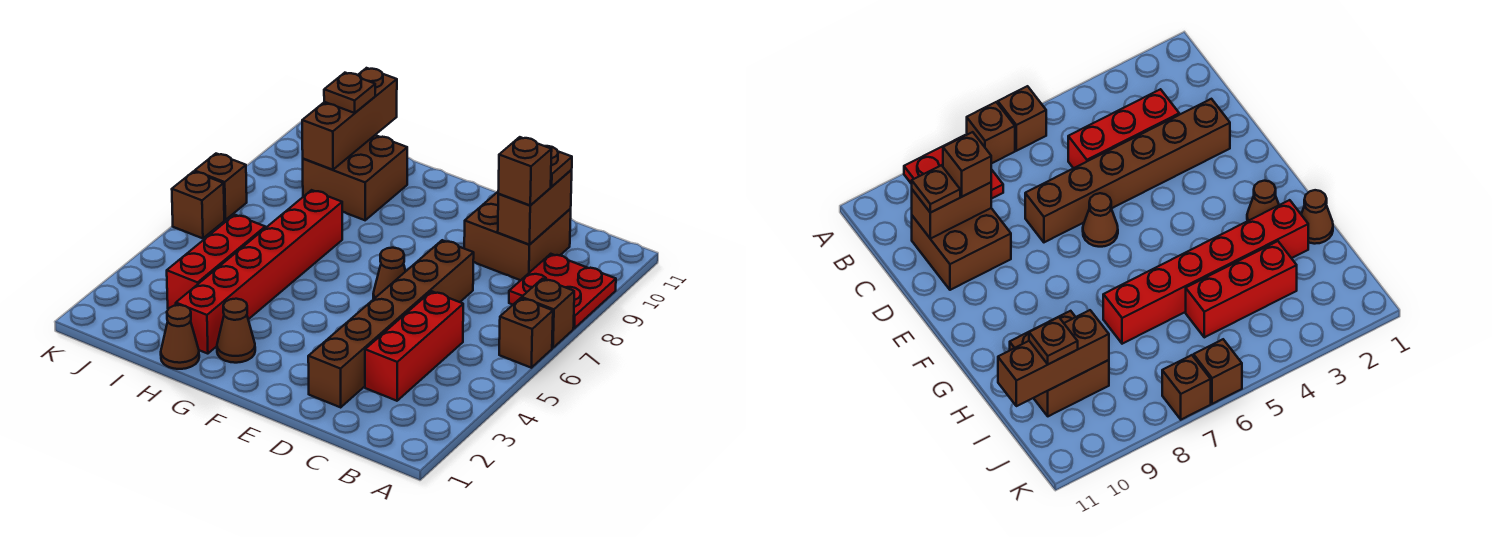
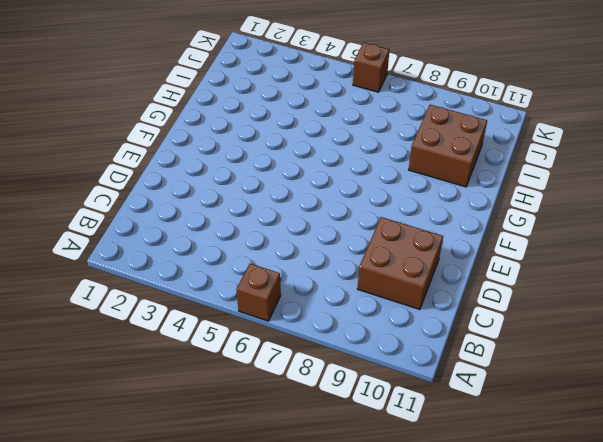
none -> brown 1x1 brick [522,279,574,348]
none -> red 2x2 plate [509,254,616,328]
none -> red 1x3 brick [365,291,463,401]

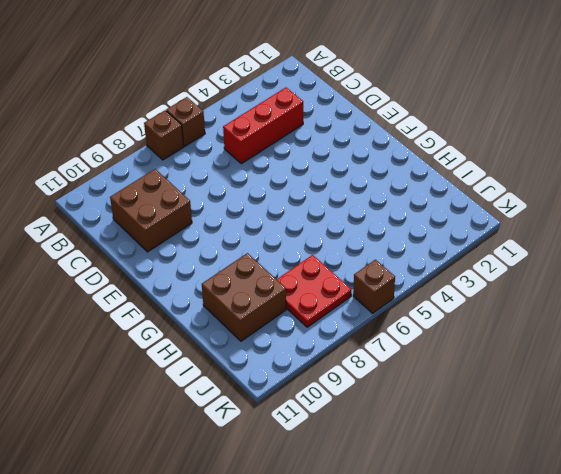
red 2x2 plate [276,255,351,327] -> red 2x2 plate moved to [509,254,616,328]
none -> brown 1x6 brick [308,240,474,407]
none -> brown 1x1 cone [373,248,406,299]
none -> brown 1x1 cone [217,299,255,363]

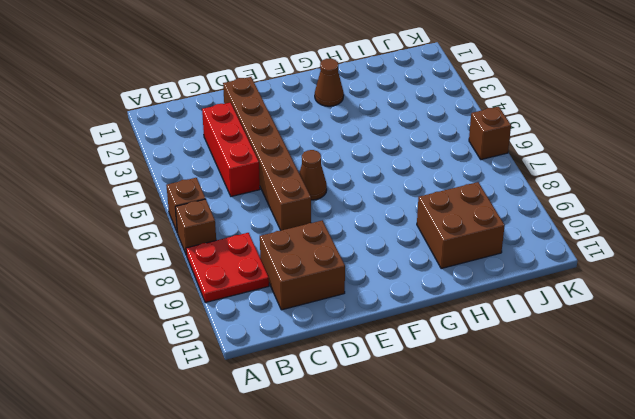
none -> brown 1x1 cone [161,305,199,369]
none -> red 1x6 brick [176,190,342,354]
none -> red 1x3 brick [167,215,265,309]

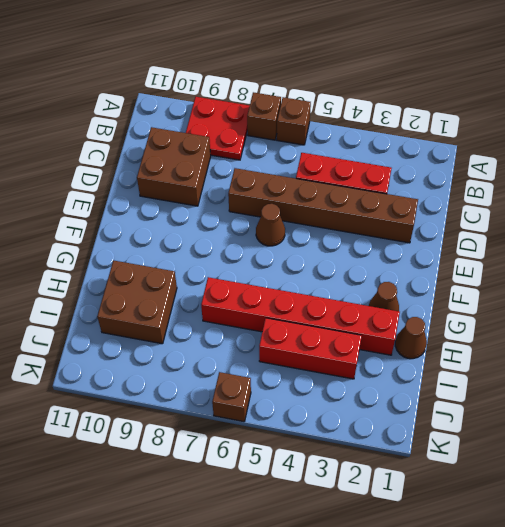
none -> brown 1x1 brick [195,154,247,220]
none -> brown 1x2 brick [498,170,572,245]
none -> brown 1x3 brick [302,68,397,170]

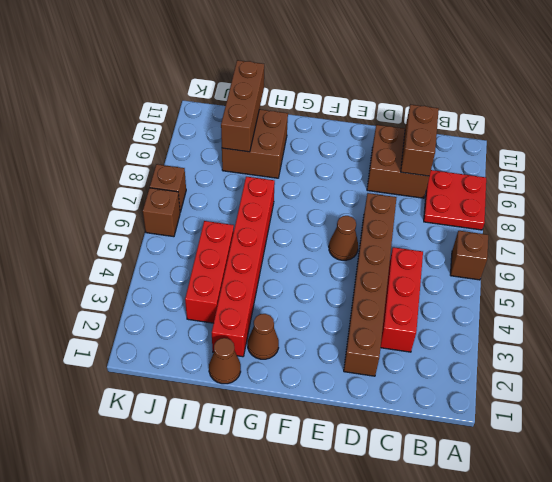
none -> brown 1x1 brick [522,279,574,348]
none -> brown 1x1 brick [498,137,552,205]
none -> brown 1x1 plate [545,146,572,187]

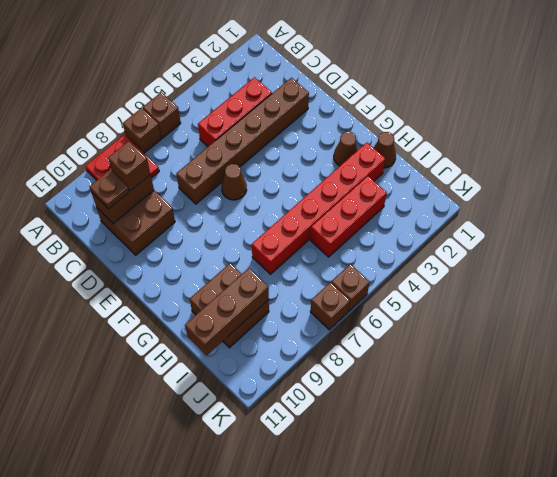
none -> brown 1x1 plate [324,73,375,113]

